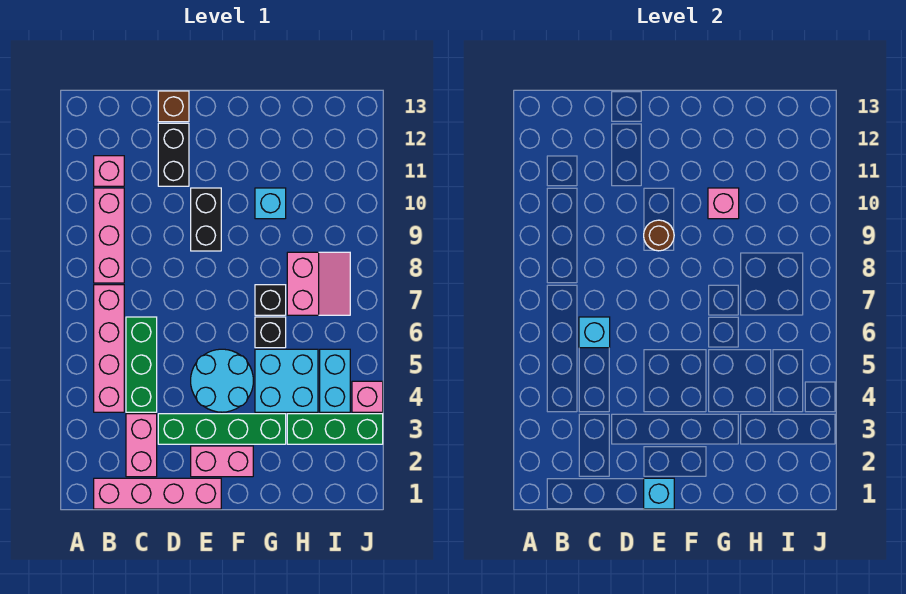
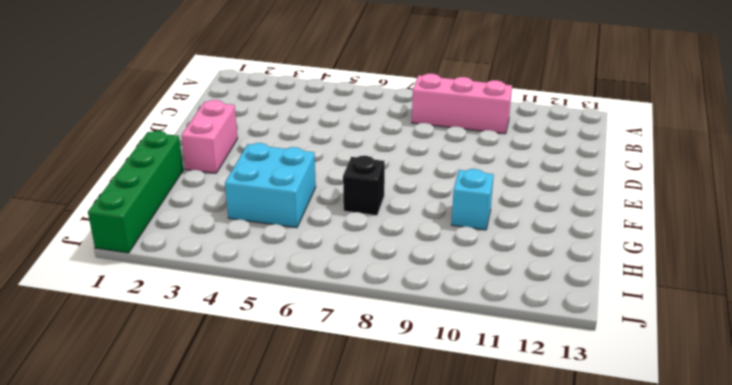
green 1x4 brick [88,131,183,253] -> green 1x4 brick moved to [158,414,286,444]
none -> pink 1x4 brick [94,478,221,509]
none -> pink 1x4 brick [94,285,124,412]
none -> pink 1x1 brick [94,156,124,186]

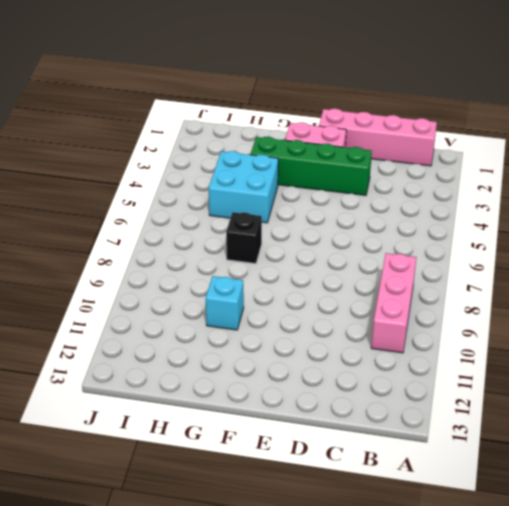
none -> pink 1x4 brick [94,285,124,412]
none -> pink 1x1 brick [94,156,124,186]
none -> pink 1x2 brick [126,414,157,477]

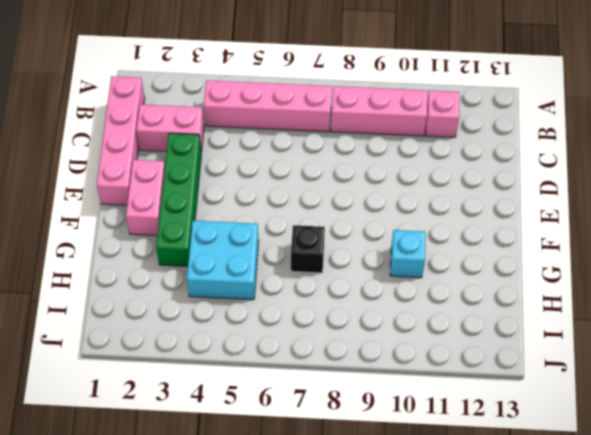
none -> green 1x3 brick [126,317,157,412]
none -> black 1x2 brick [158,123,189,186]
none -> brown 1x1 brick [158,91,189,122]

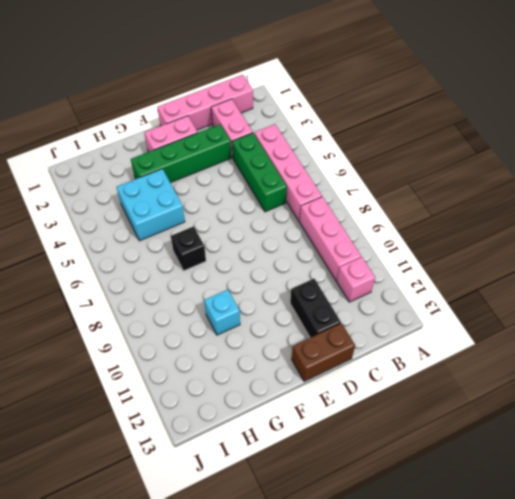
brown 1x2 brick [292,323,355,381] -> brown 1x1 brick [158,91,189,122]
none -> cyan 2x2 round brick [191,349,253,412]
none -> black 1x2 brick [191,188,221,251]
none -> black 1x1 brick [255,317,286,348]

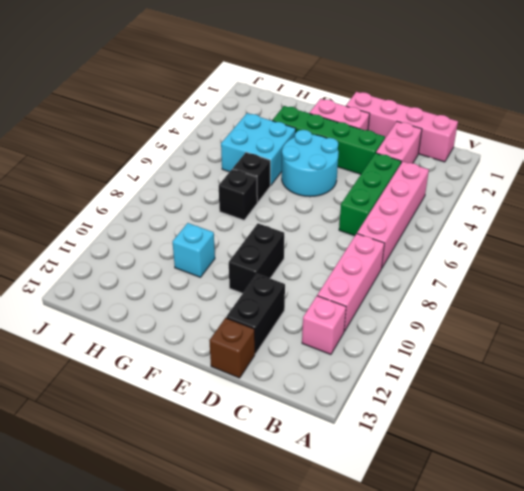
none -> green 1x3 brick [287,414,383,444]
none -> pink 2x2 slope [287,252,350,315]
none -> cyan 1x2 brick [320,349,350,412]

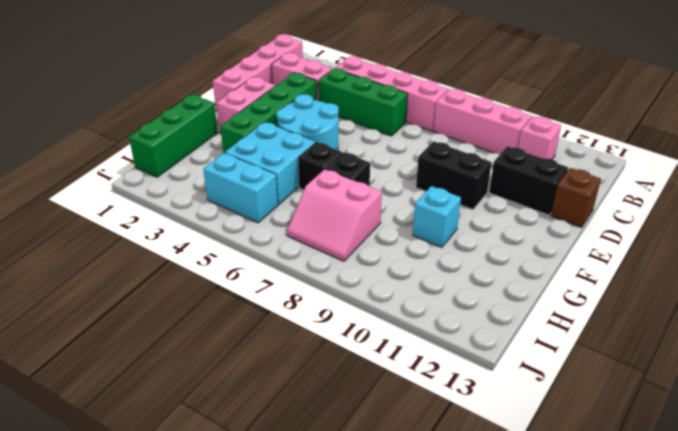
green 1x3 brick [129,95,218,177] -> green 1x3 brick moved to [287,414,383,444]
none -> pink 1x1 brick [352,381,383,412]
none -> cyan 1x1 brick [579,317,610,348]
none -> cyan 1x1 brick [644,478,674,509]

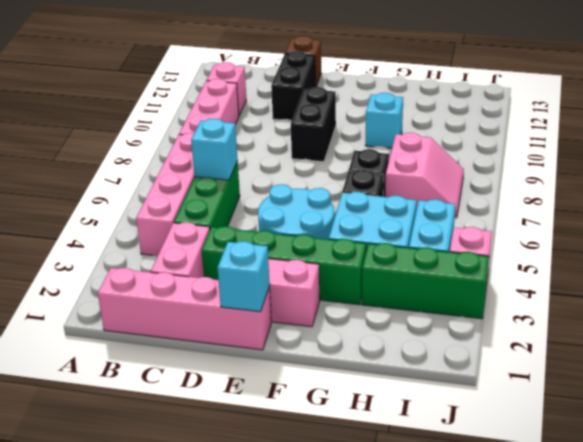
none -> brown 1x1 round brick [644,220,674,251]
none -> pink 1x1 brick [708,188,739,219]

